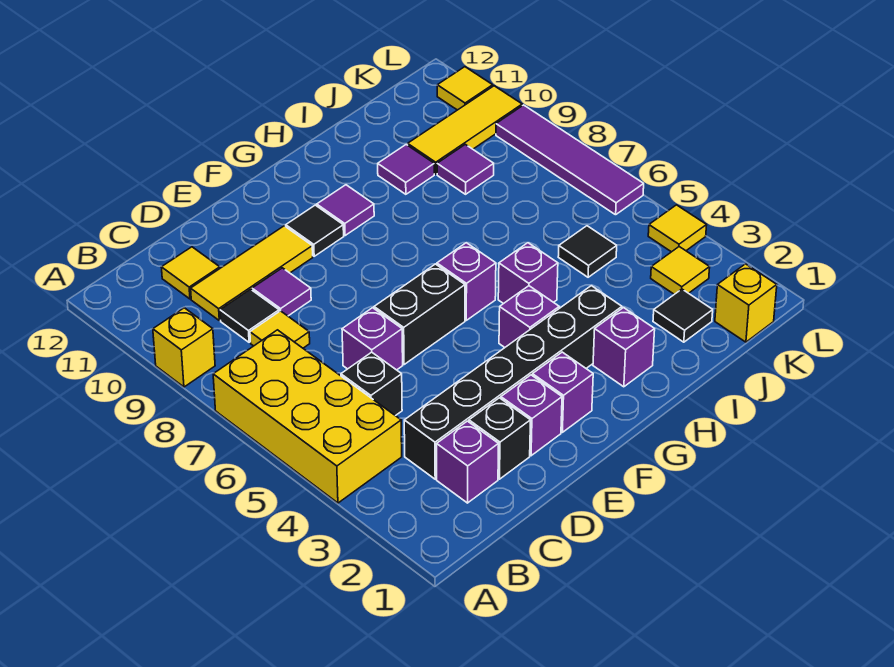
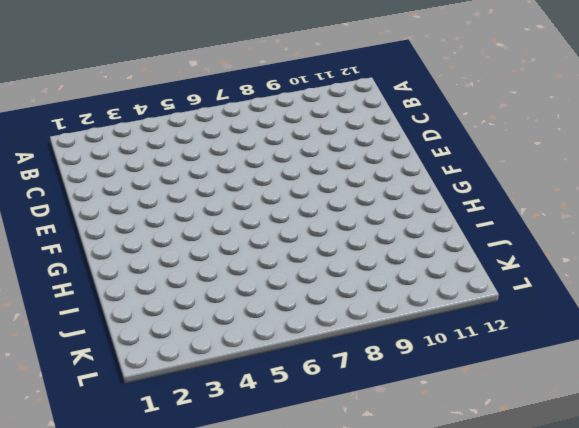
none -> yellow 2x4 brick [213,330,402,503]
none -> yellow 1x1 brick [153,308,215,387]
none -> purple 1x1 brick [437,421,499,503]
none -> black 1x6 brick [404,286,622,479]

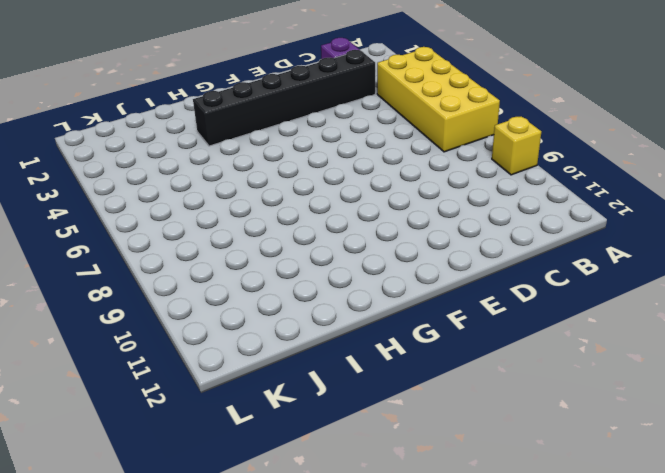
none -> black 1x1 brick [341,352,402,416]
none -> yellow 1x1 tile [250,311,310,348]
none -> black 1x1 tile [220,289,279,342]
none -> yellow 1x3 tile [191,226,313,321]

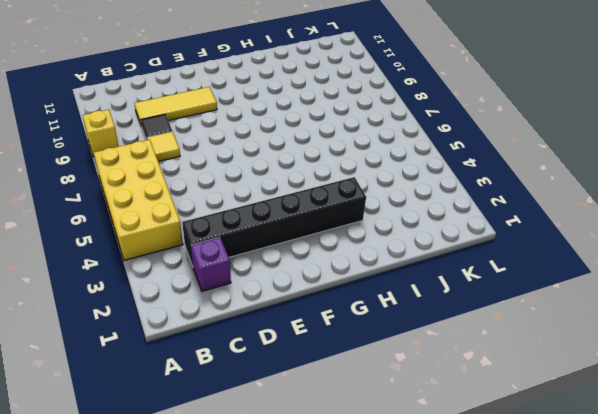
none -> black 1x1 brick [341,352,402,416]
none -> yellow 1x1 tile [161,247,220,299]
none -> black 1x1 brick [469,398,531,479]
none -> purple 1x1 brick [342,308,403,370]

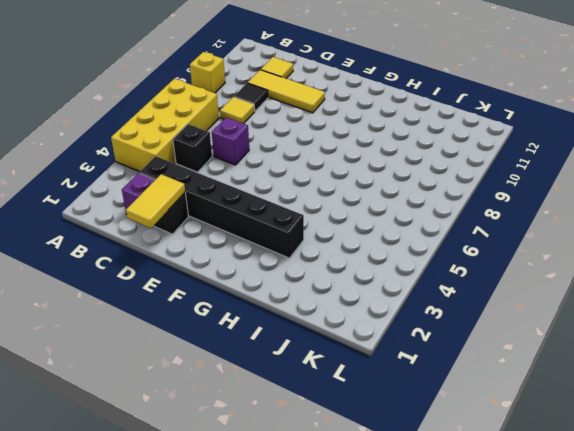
yellow 1x2 tile [126,174,185,228] -> none
none -> purple 1x1 tile [252,268,311,316]
none -> purple 1x1 brick [501,375,562,456]
none -> black 1x2 brick [374,264,465,365]
none -> purple 1x1 brick [532,352,593,432]

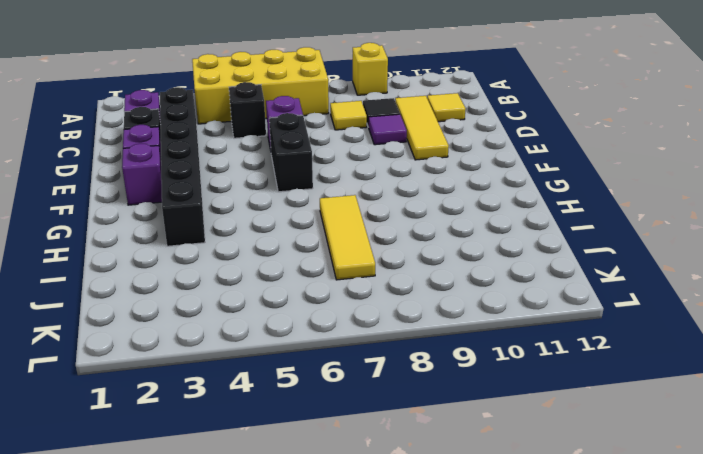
yellow 1x3 tile [320,195,375,280] -> yellow 1x3 tile moved to [408,86,522,174]
none -> black 1x1 tile [286,205,344,256]
none -> purple 1x1 brick [499,286,559,347]
none -> purple 1x1 brick [437,243,496,320]
none -> purple 1x1 tile [317,185,374,236]

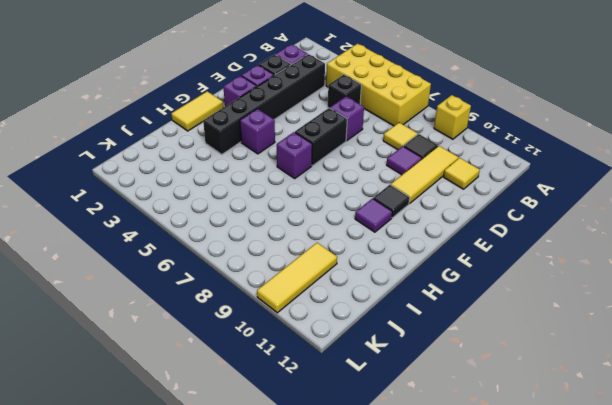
yellow 1x2 tile [171,91,223,131] -> none
none -> purple 1x1 brick [593,308,655,387]
none -> purple 1x1 brick [498,243,558,304]
none -> purple 1x1 tile [378,145,434,194]
none -> black 1x1 tile [653,289,713,342]

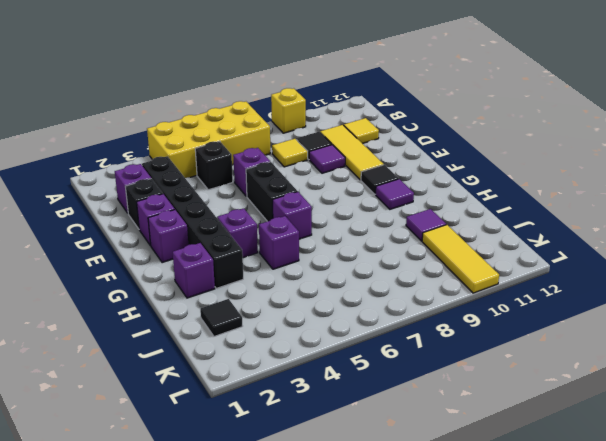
none -> black 1x1 tile [558,226,617,277]
none -> purple 1x1 tile [437,144,494,194]
none -> yellow 1x1 brick [715,264,777,342]
none -> yellow 1x1 tile [651,247,710,294]

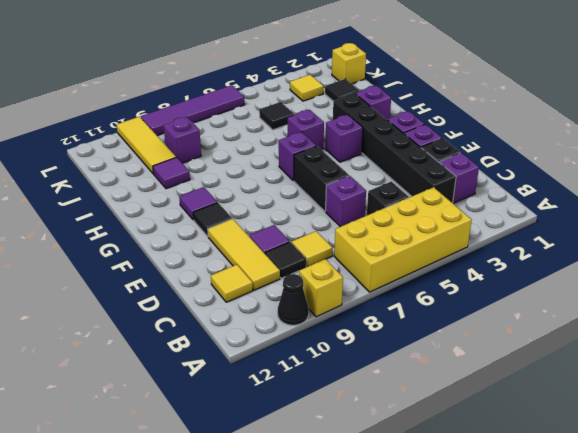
black 1x1 cone [278,274,309,325] -> none
purple 1x1 brick [163,117,201,163] -> purple 1x1 tile [437,144,494,194]
none -> yellow 1x1 tile [648,205,707,252]
none -> yellow 1x1 tile [437,67,493,110]

